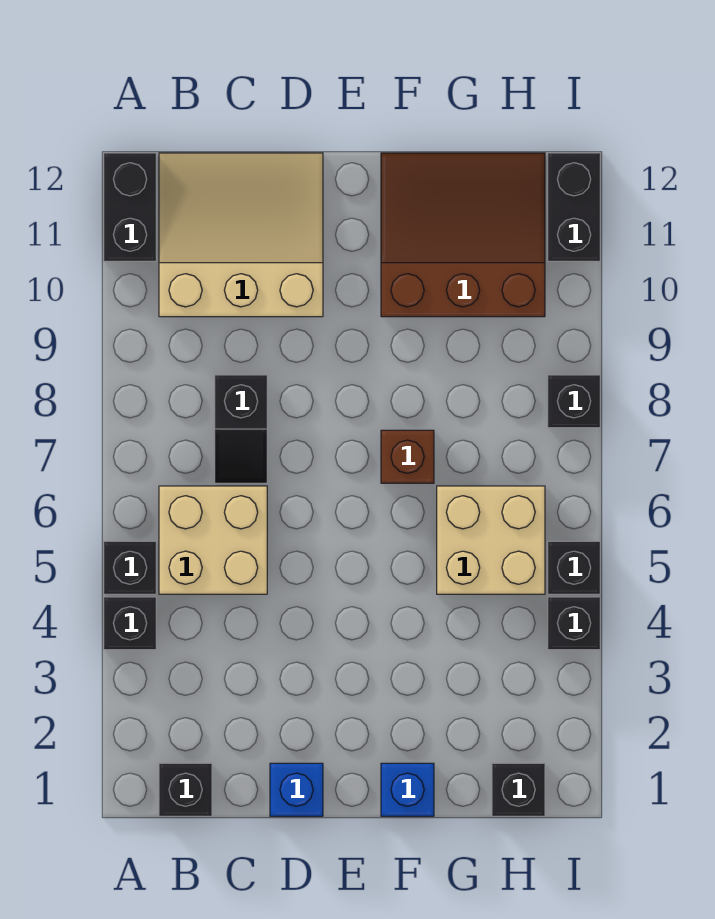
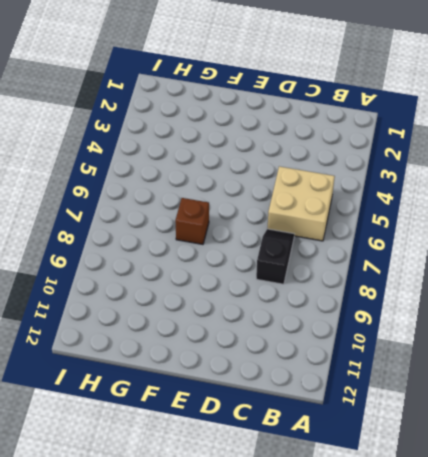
none -> black 1x1 brick [104,597,156,650]
none -> black 1x1 brick [104,541,156,594]
none -> black 1x2 brick [104,153,156,261]

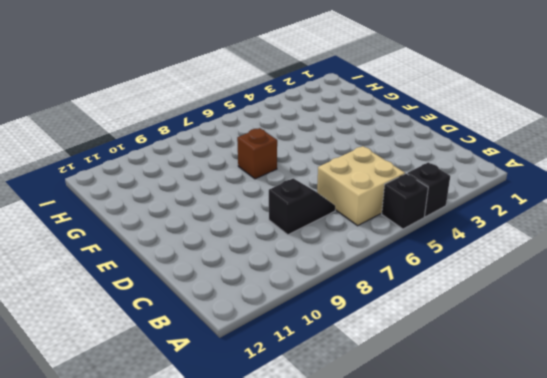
none -> black 1x2 brick [104,153,156,261]
none -> black 1x1 brick [159,763,212,816]
none -> tan 3x3 slope [159,153,323,317]

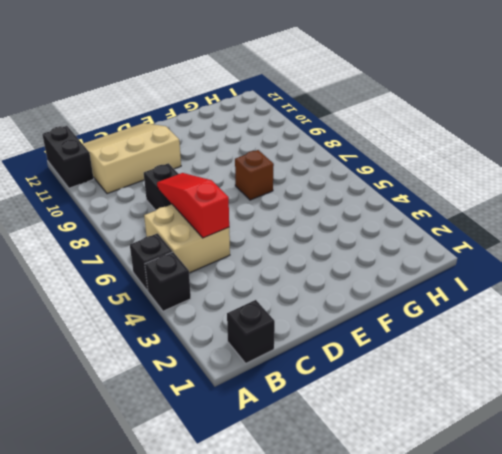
red 1x3 slope [157,173,229,238] -> none
none -> blue 1x1 brick [270,763,323,816]
none -> blue 1x1 brick [381,763,434,816]
none -> brown 3x3 slope [381,153,545,317]

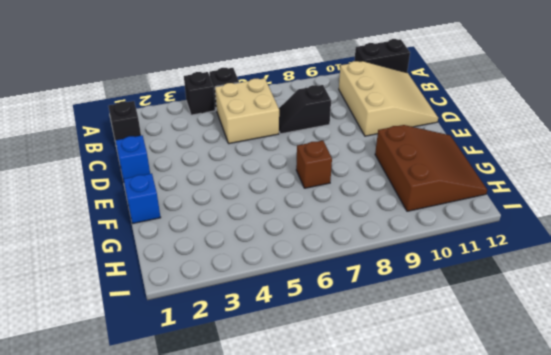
none -> tan 2x2 brick [437,486,545,594]
none -> black 1x1 brick [492,763,545,816]
none -> black 1x1 brick [548,597,600,650]

